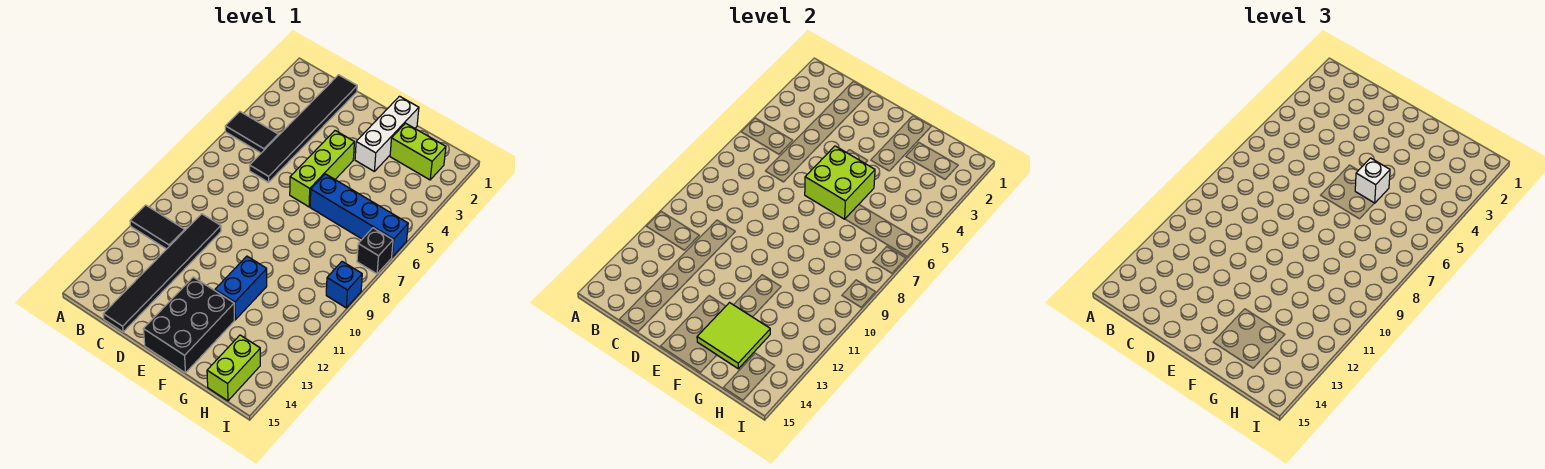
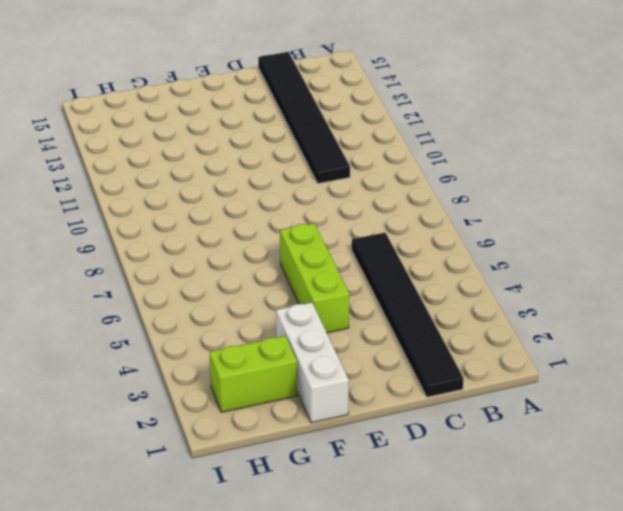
none -> black 1x2 tile [225,112,278,153]
none -> black 1x2 tile [130,205,185,249]
none -> black 2x3 brick [143,277,234,373]

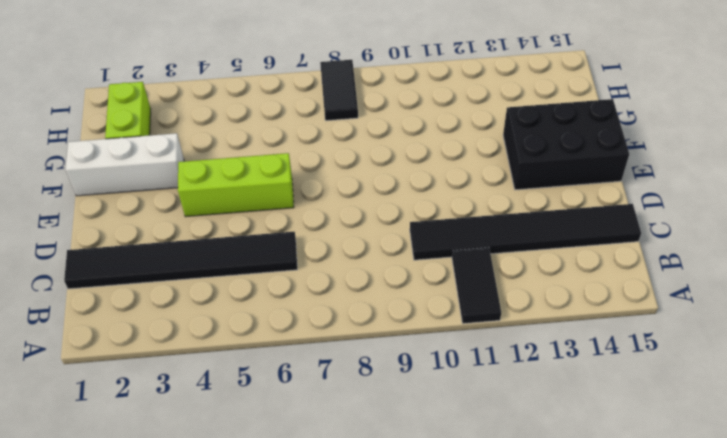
black 1x2 tile [320,60,358,121] -> black 1x2 tile moved to [225,112,278,153]
none -> blue 1x4 brick [310,174,408,257]
none -> blue 1x2 brick [215,256,267,320]
none -> lime 1x2 brick [207,335,260,401]

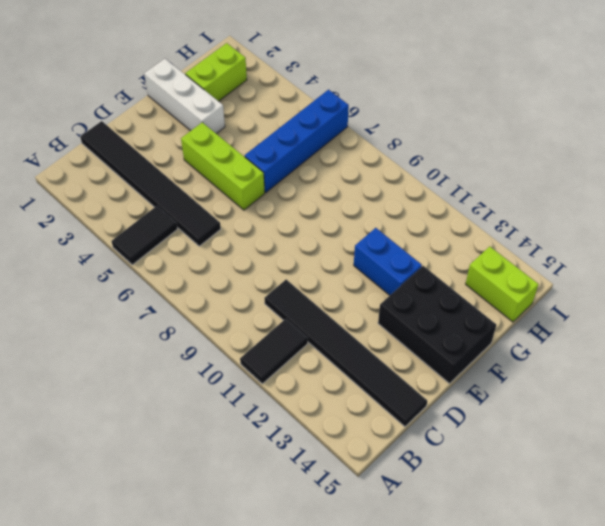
none -> black 1x1 brick [357,228,393,274]
none -> blue 1x1 brick [326,262,362,308]
none -> lime 2x2 brick [805,146,875,219]

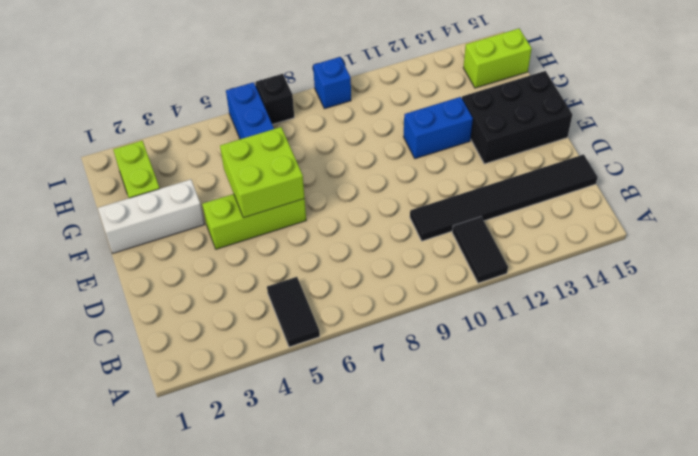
none -> black 1x6 tile [250,75,357,182]
none -> lime 2x2 tile [697,303,770,369]
none -> white 1x1 brick [1355,158,1390,203]

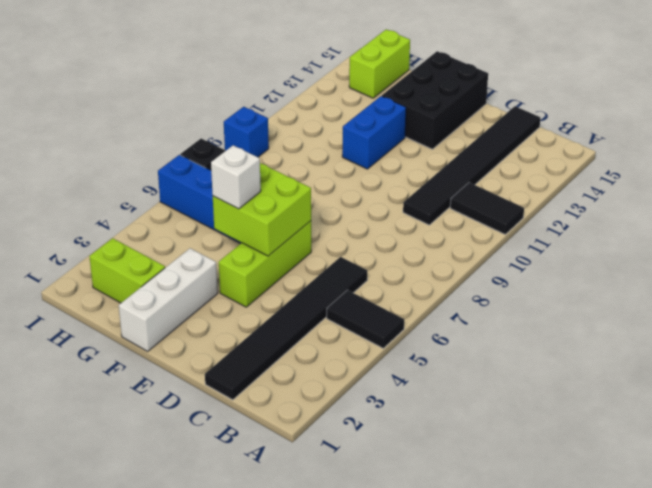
none -> lime 2x2 tile [697,303,770,369]

